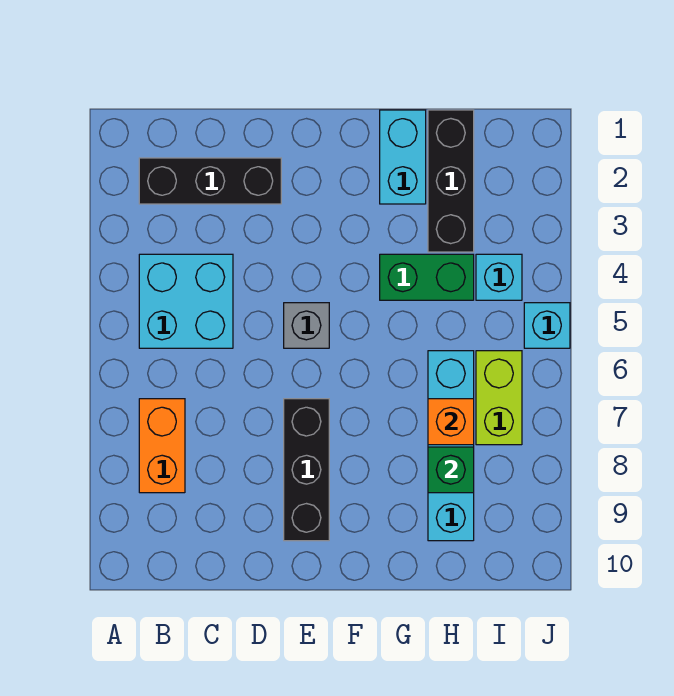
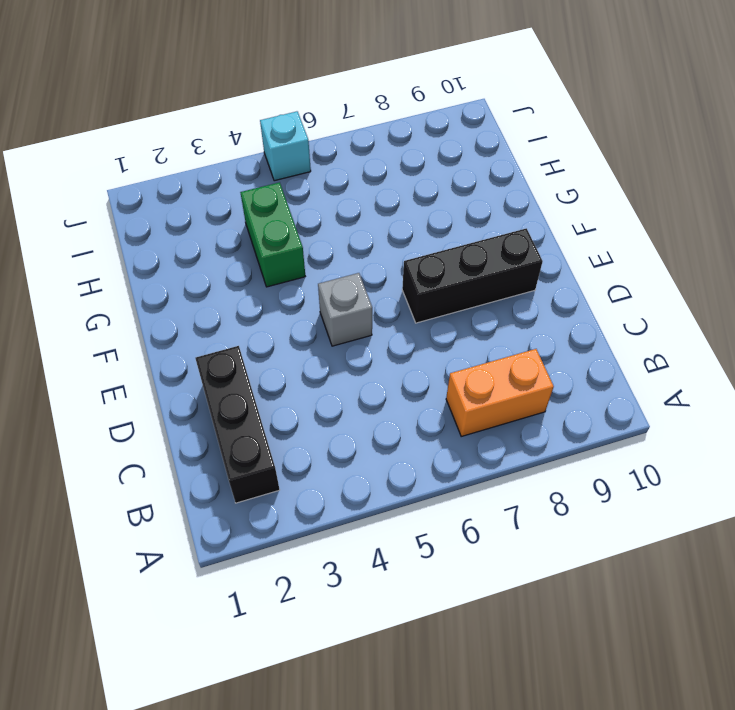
none -> cyan 2x2 brick [139,254,233,348]
none -> cyan 1x2 brick [380,110,426,204]
none -> black 1x3 brick [428,110,474,252]

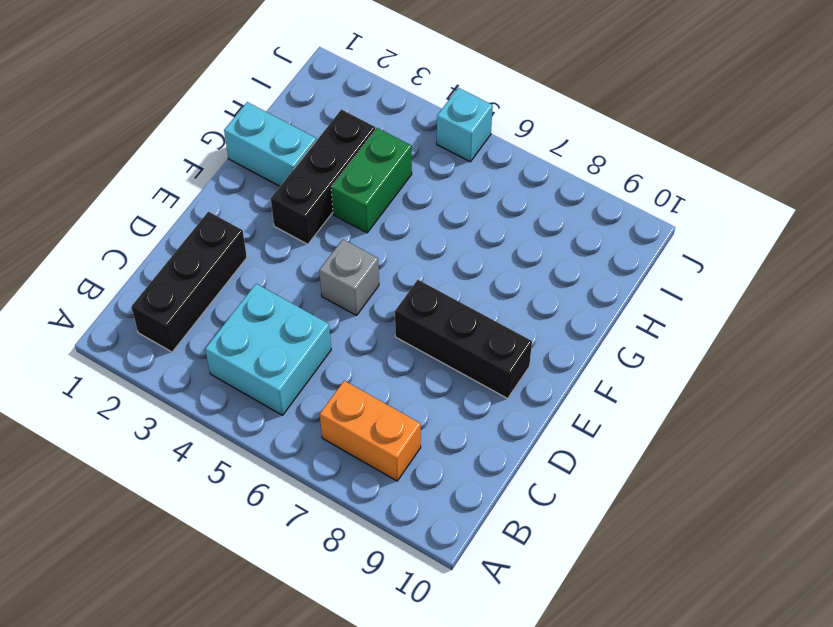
black 1x3 brick [271,110,376,244] -> black 1x3 brick turned to [428,110,474,252]
none -> cyan 1x4 brick [428,351,474,541]
none -> cyan 1x1 brick [476,254,522,300]
none -> lime 1x2 brick [476,351,522,445]

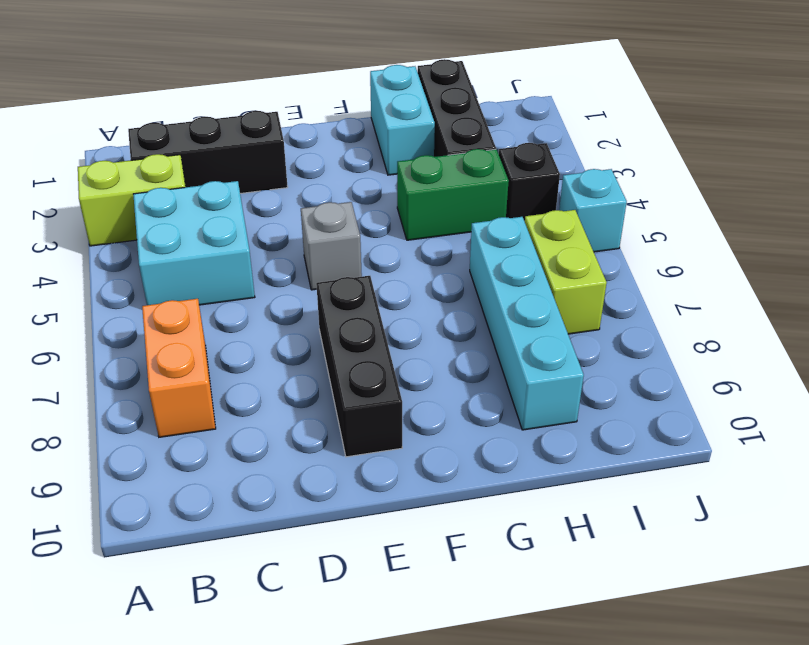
lime 1x2 brick [78,154,186,246] -> none
black 1x1 brick [499,143,560,221] -> cyan 1x1 brick [476,254,522,300]
none -> orange 1x1 brick [428,399,474,445]
none -> green 1x1 brick [428,447,474,493]

